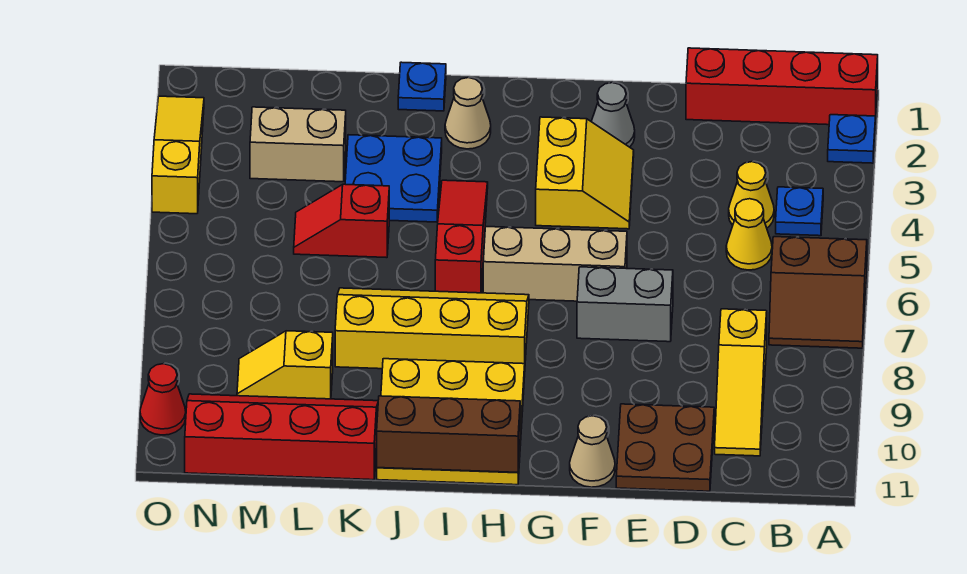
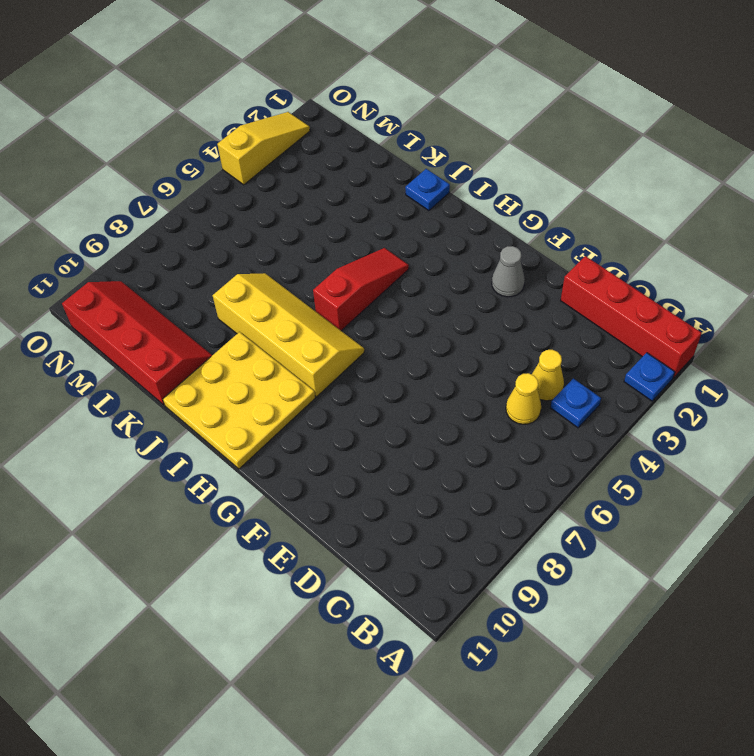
none -> brown 2x2 slope [769,237,867,348]
none -> yellow 1x3 slope [715,309,767,456]
none -> brown 2x2 plate [616,404,714,491]

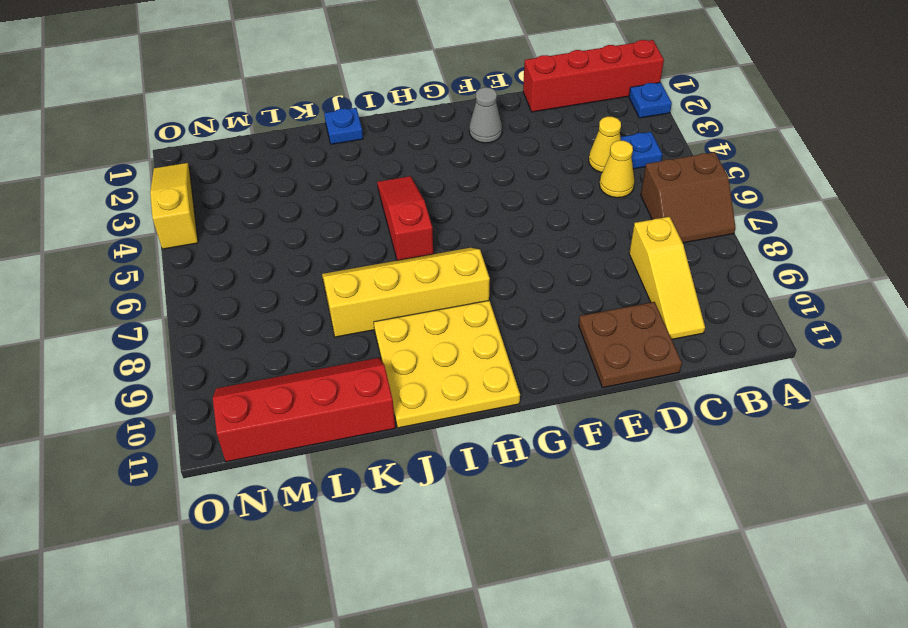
none -> grey 1x2 brick [577,267,673,342]
none -> yellow 2x2 slope [536,117,634,229]
none -> tan 1x3 brick [483,226,627,301]

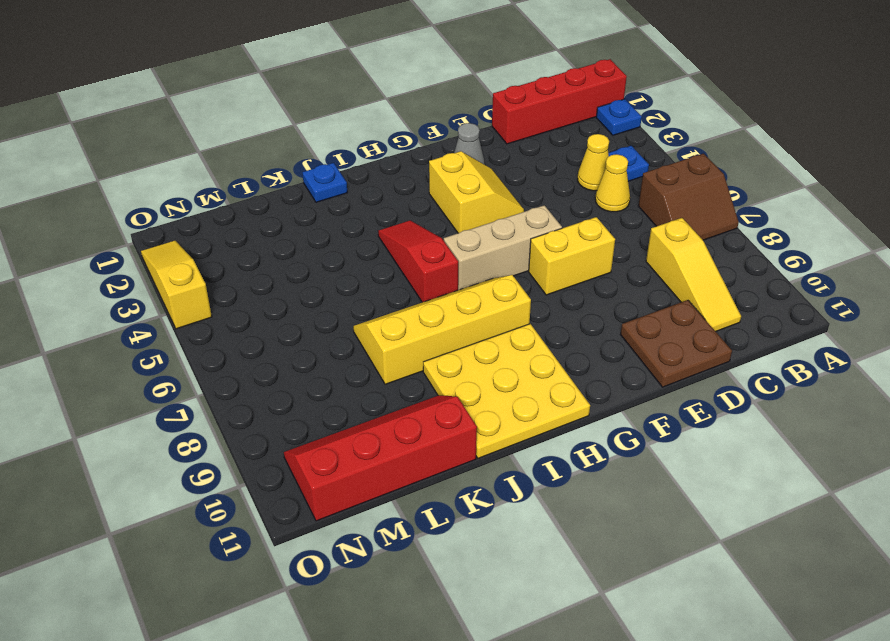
yellow 1x2 brick [529,217,615,295] -> grey 1x2 brick [577,267,673,342]
none -> tan 1x1 cone [570,416,615,487]
none -> tan 1x1 cone [445,78,491,149]
none -> blue 2x2 plate [345,135,442,222]

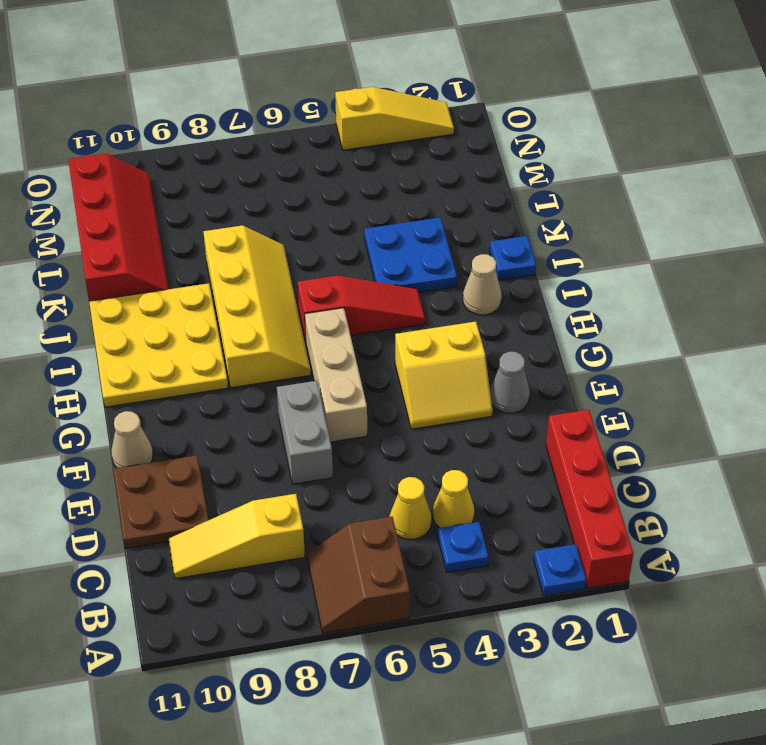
none -> red 1x2 slope [294,184,389,258]
none -> tan 1x2 brick [250,107,346,182]
none -> yellow 1x2 slope [237,331,333,399]

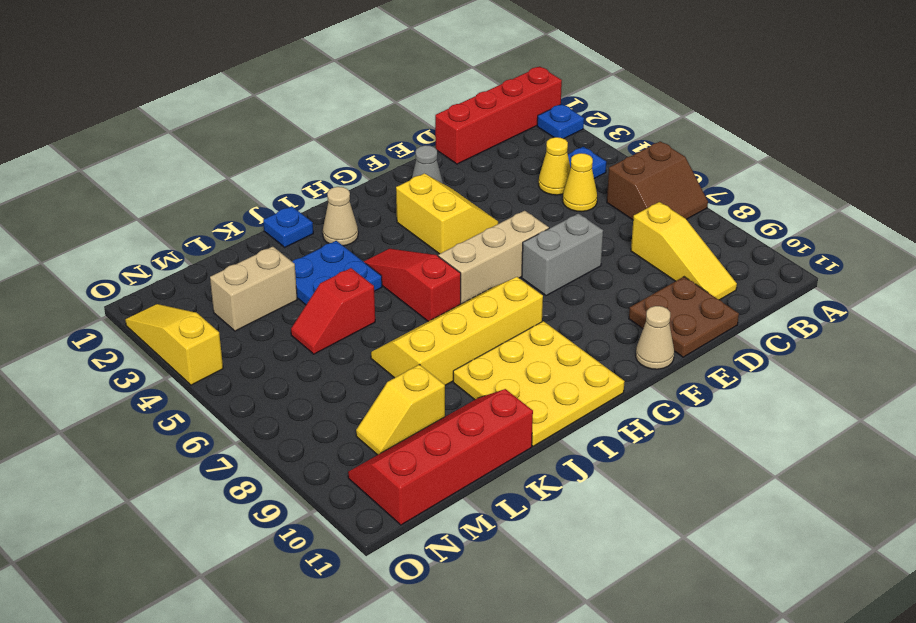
none -> red 1x1 cone [140,364,186,435]
none -> brown 1x3 brick [377,396,520,472]

